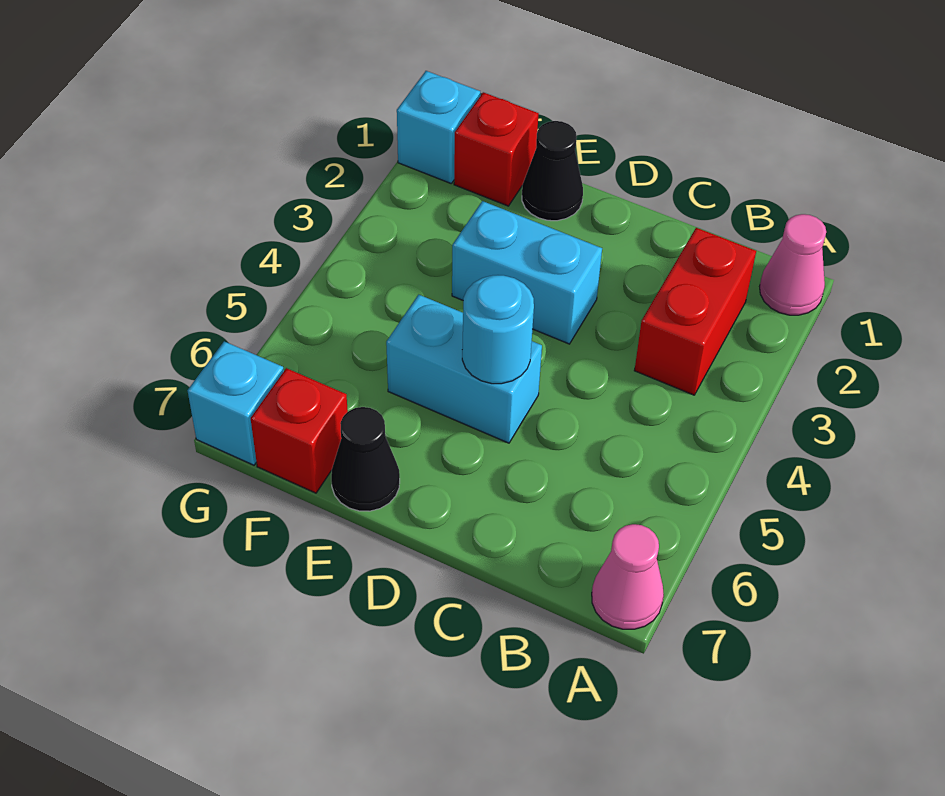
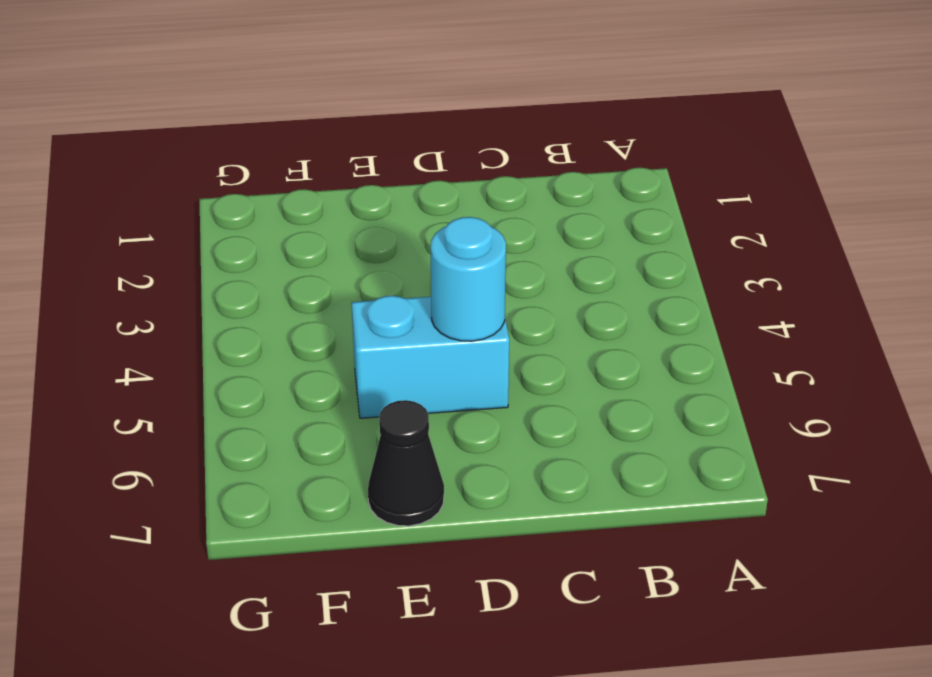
none -> pink 1x1 cone [760,214,826,315]
none -> pink 1x1 cone [592,524,664,629]
none -> red 1x2 brick [634,228,756,395]

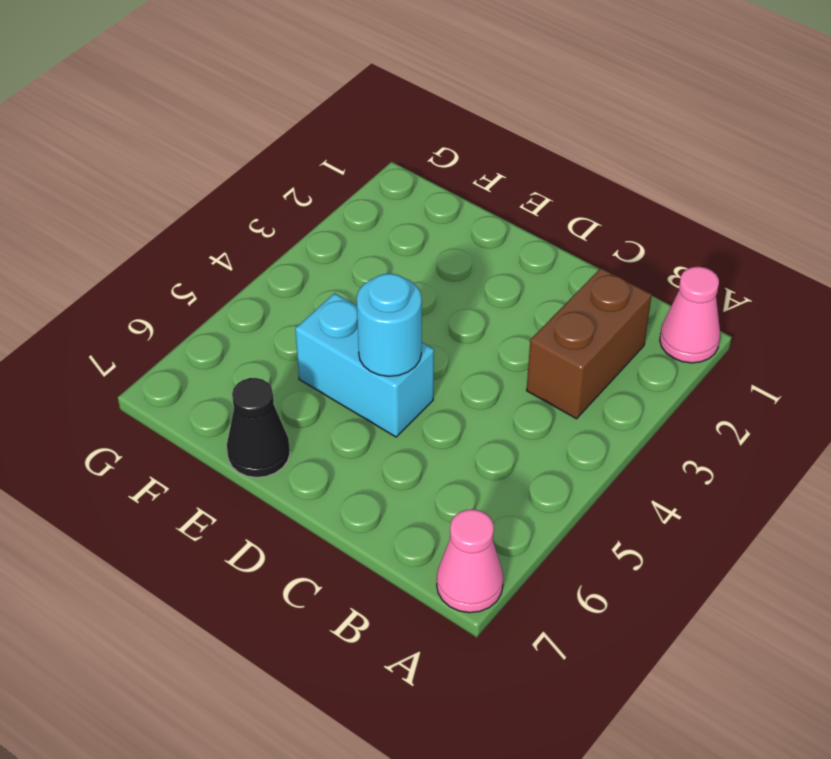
brown 1x2 brick [527,268,652,419] -> red 1x2 brick [634,228,756,395]
none -> cyan 1x2 brick [452,201,602,344]
none -> black 1x1 cone [522,121,583,221]
none -> red 1x1 brick [454,92,539,206]

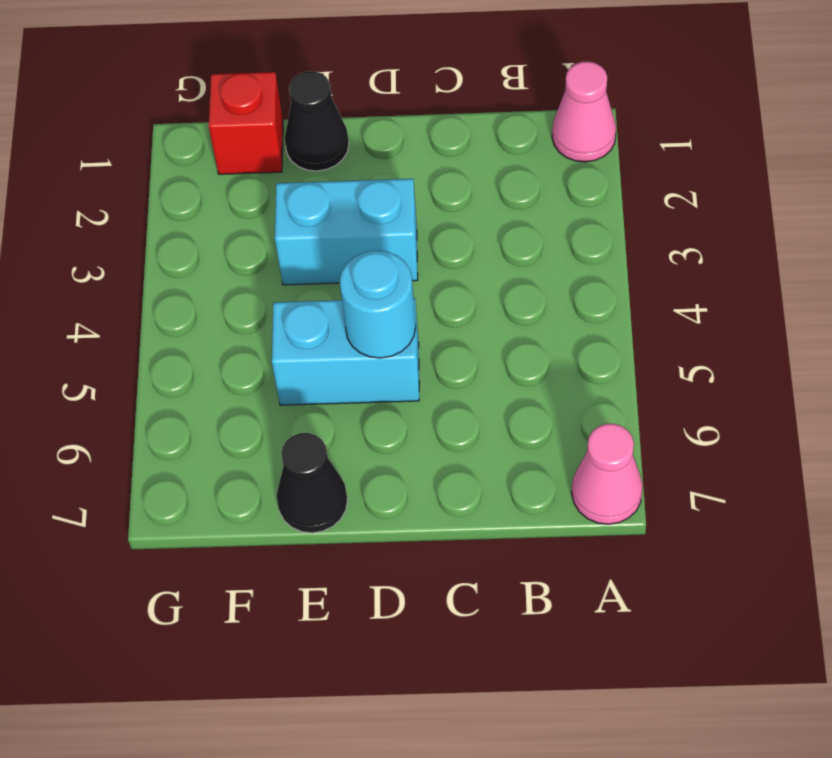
none -> red 1x2 brick [634,228,756,395]
none -> red 1x1 brick [251,368,348,493]
none -> cyan 1x1 brick [397,71,480,183]

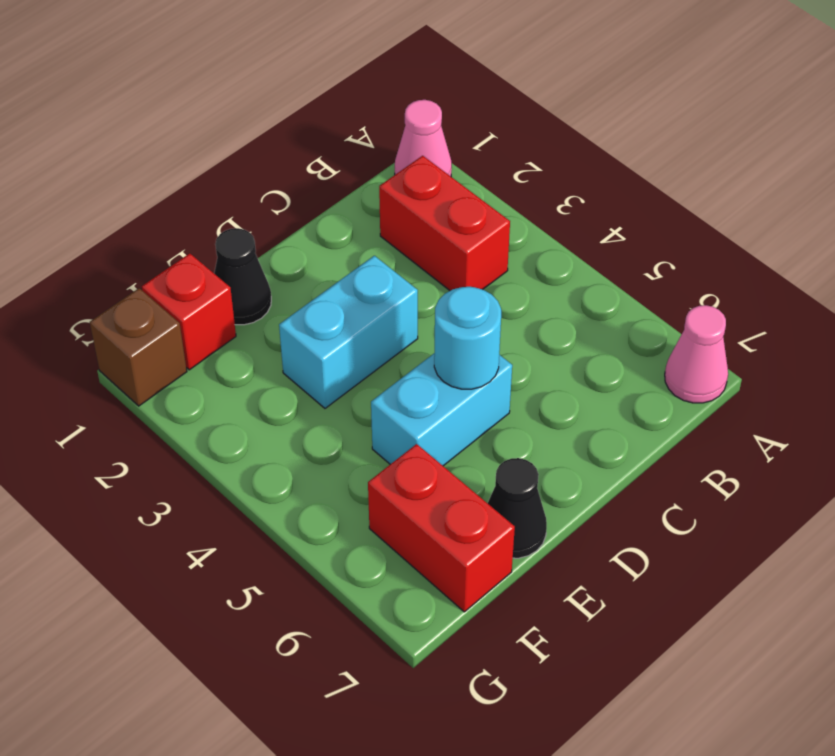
red 1x2 brick [368,444,515,612] -> red 1x1 brick [251,368,348,493]
brown 1x1 brick [90,288,187,406] -> cyan 1x1 brick [397,71,480,183]
none -> cyan 1x1 brick [188,341,284,465]

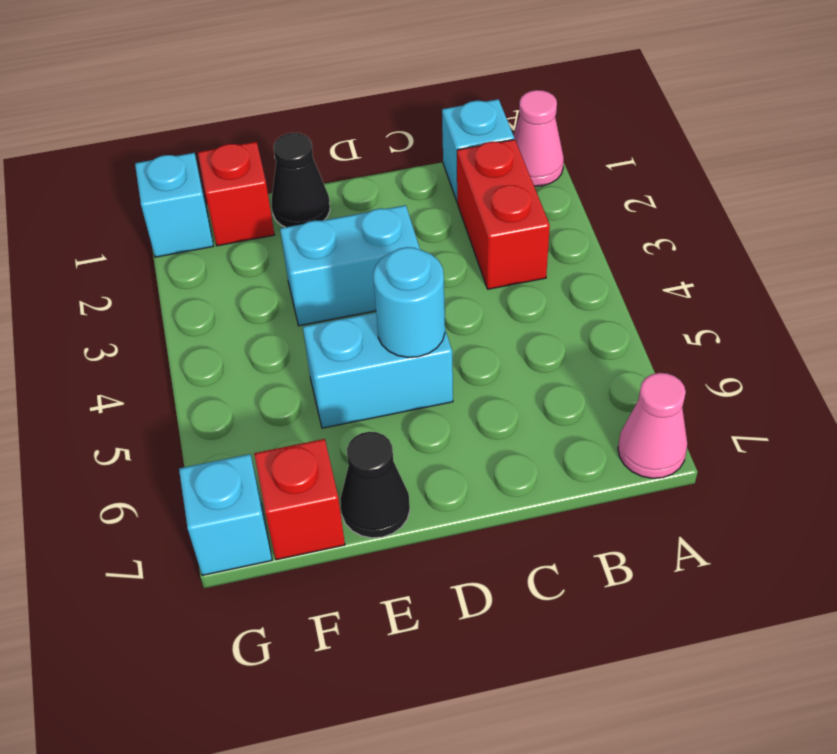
cyan 1x1 brick [442,99,514,201] -> none

